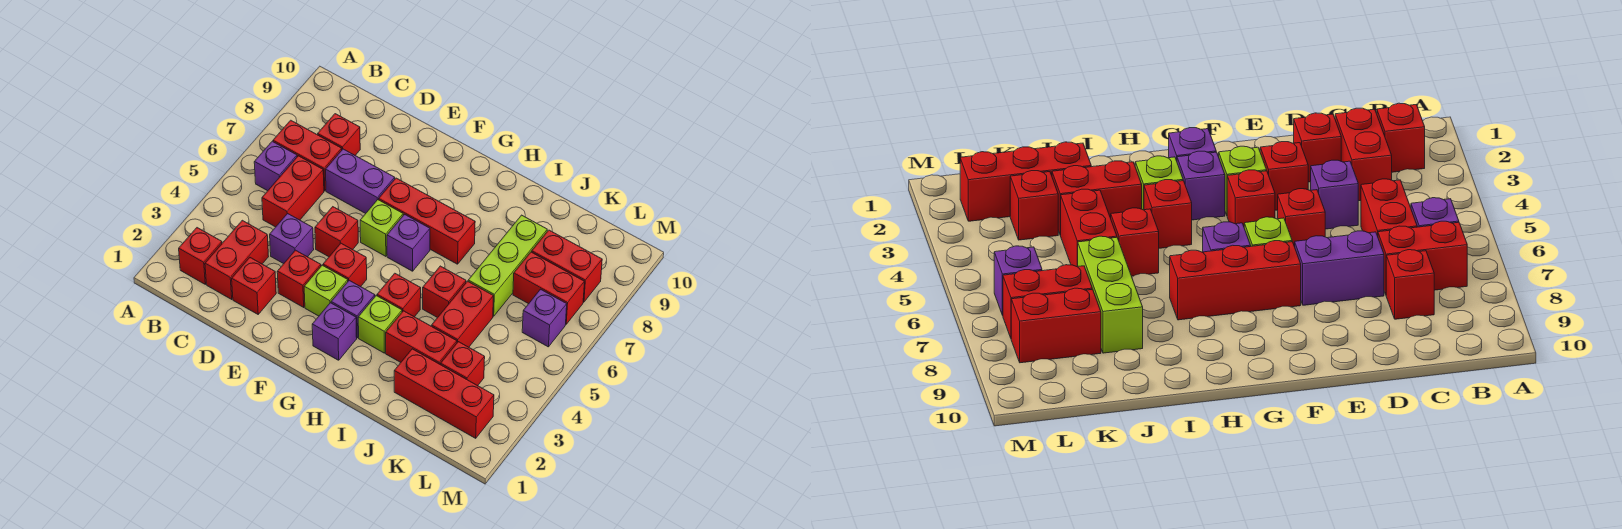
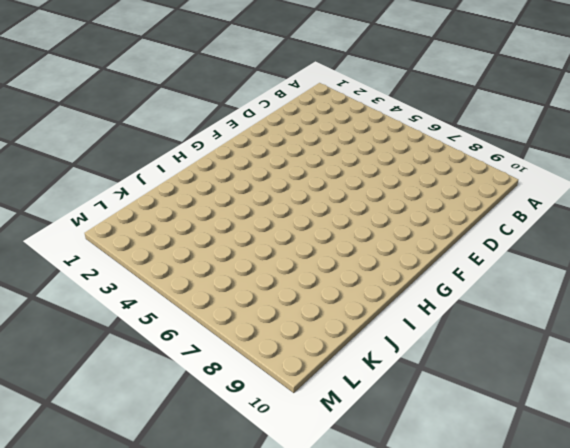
none -> red 1x1 brick [179,228,222,284]
none -> purple 1x1 brick [254,141,297,191]
none -> red 1x2 brick [273,120,342,191]

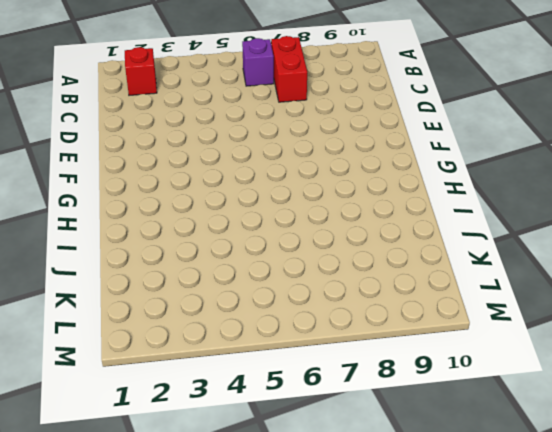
none -> red 1x2 brick [205,220,269,299]
none -> red 1x2 brick [262,156,324,227]
none -> red 1x1 brick [318,114,360,155]

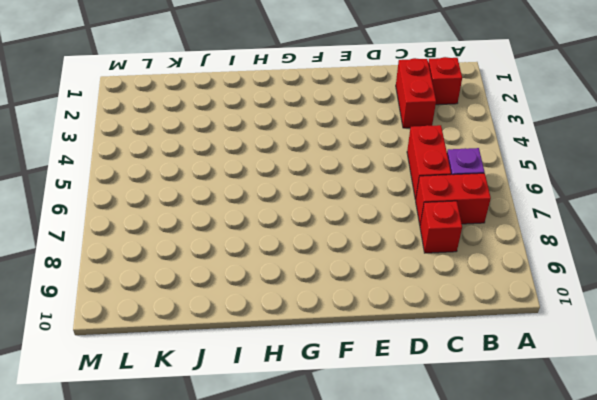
none -> red 1x1 brick [232,258,276,314]
none -> purple 1x1 brick [270,213,314,264]
none -> purple 1x2 brick [326,149,395,214]

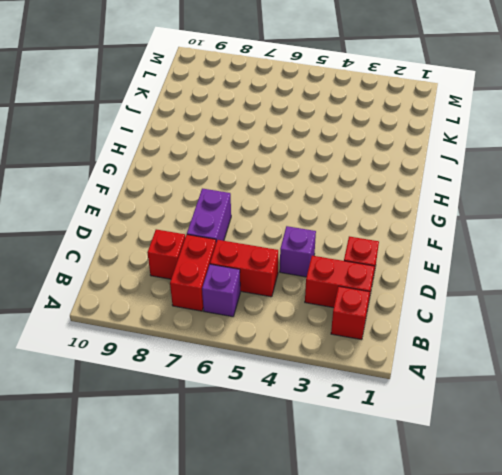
none -> red 1x1 brick [277,250,321,307]
none -> red 1x1 brick [315,207,358,257]
none -> lime 1x1 brick [304,265,348,316]

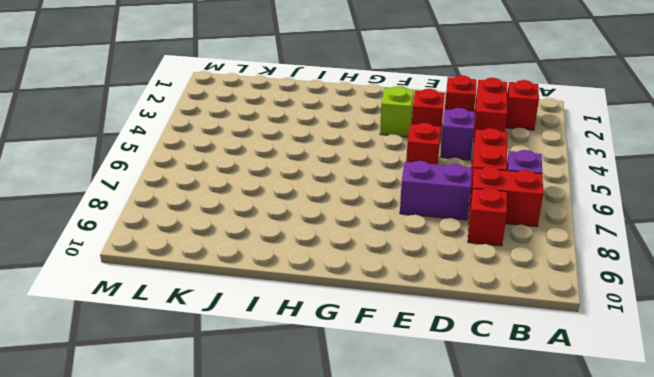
none -> red 1x1 brick [323,243,367,287]
none -> lime 1x1 brick [360,200,403,256]
none -> red 1x3 brick [379,178,475,264]

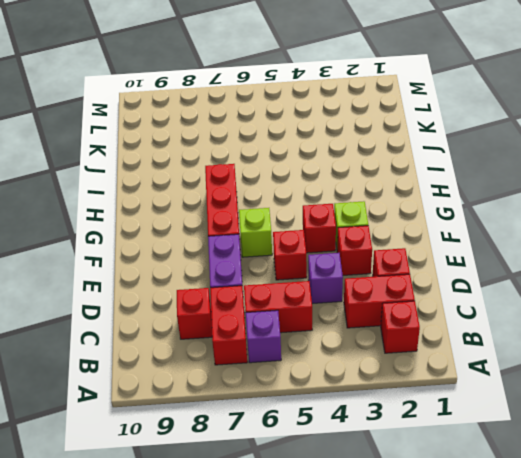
none -> purple 1x1 brick [312,303,357,360]
none -> purple 1x1 brick [331,280,375,338]
none -> purple 1x1 brick [387,214,430,271]

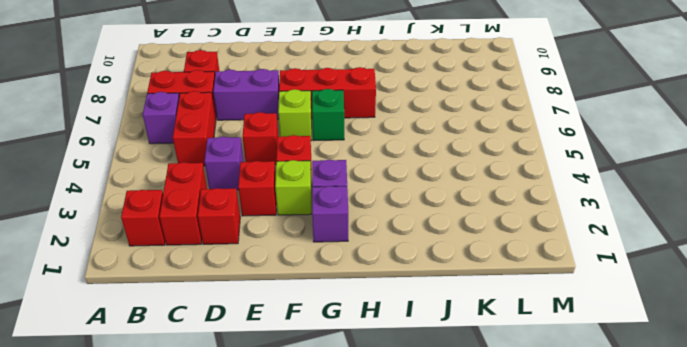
green 1x1 brick [312,89,344,141] -> purple 1x1 brick [387,214,430,271]
none -> lime 1x1 brick [358,296,402,353]
none -> red 1x1 brick [377,273,421,317]
none -> red 1x2 brick [386,311,457,365]

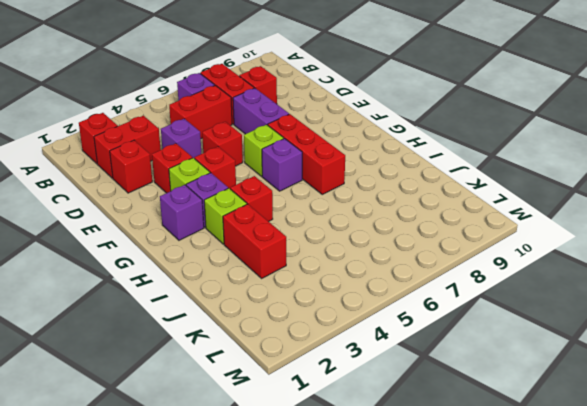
none -> red 1x1 brick [423,266,466,318]
none -> red 1x3 brick [394,349,494,438]
none -> red 1x2 brick [432,281,494,347]

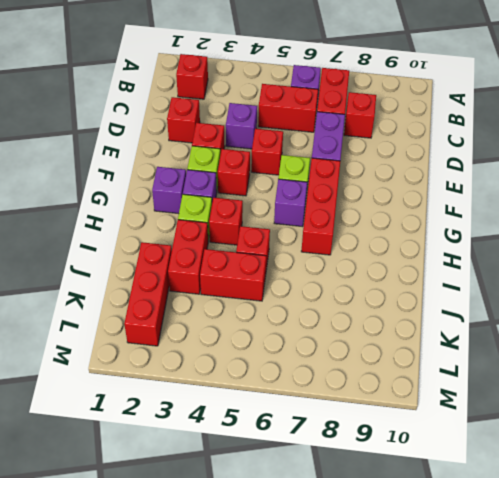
none -> red 1x2 brick [205,220,269,299]
none -> lime 1x3 brick [468,215,547,316]
none -> red 1x1 brick [441,342,485,386]

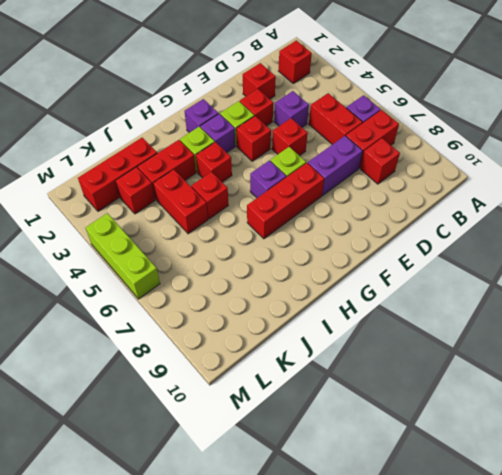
lime 1x3 brick [85,213,160,299] -> lime 1x3 brick moved to [468,215,547,316]
none -> red 1x2 brick [205,220,269,299]
none -> red 1x2 brick [513,252,584,324]
none -> red 1x2 brick [532,230,602,302]

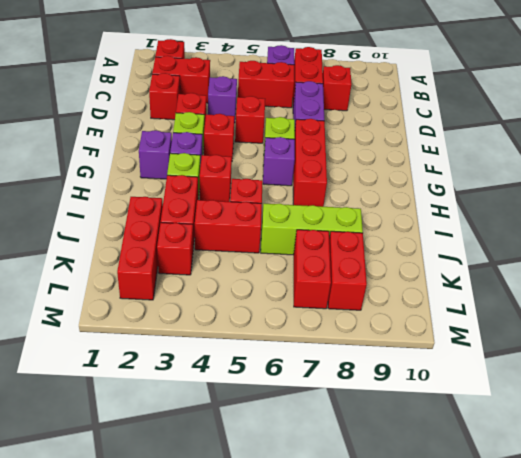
none -> purple 1x1 brick [522,289,567,347]

